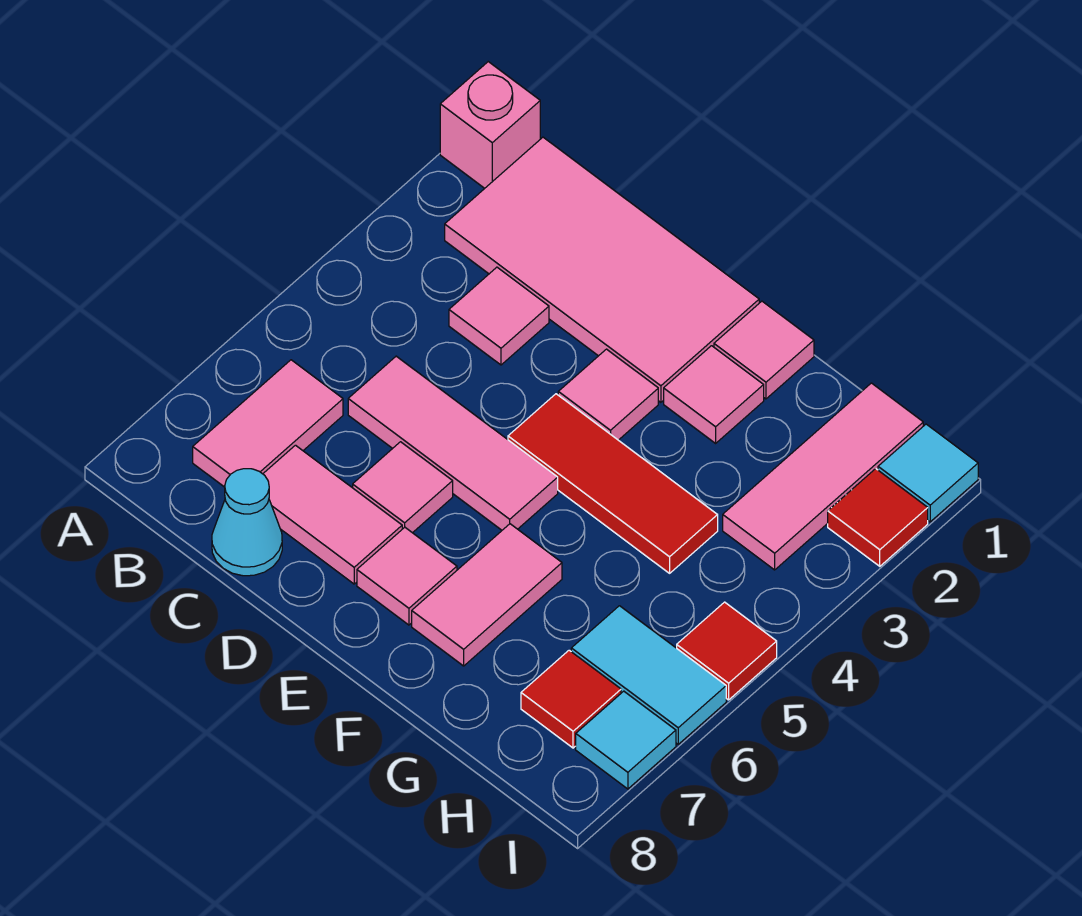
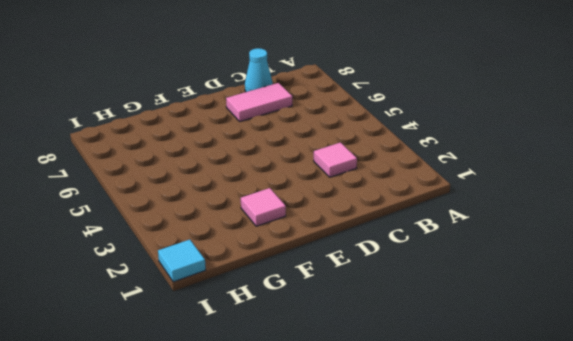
none -> pink 1x1 brick [440,62,540,188]
none -> pink 2x4 tile [445,137,759,402]
none -> pink 1x2 tile [193,360,343,487]

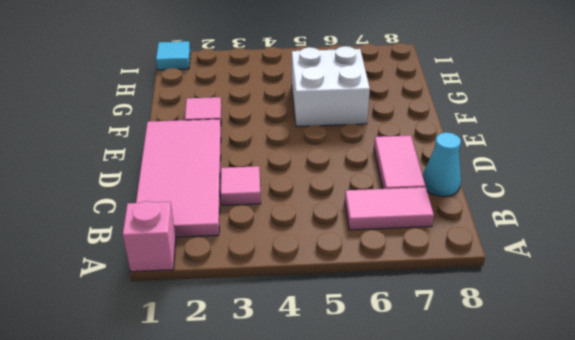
white 2x2 brick [292,46,370,127] -> pink 1x2 tile [412,524,562,666]
none -> pink 1x3 tile [348,356,558,530]
none -> pink 1x1 tile [353,442,453,533]
none -> pink 1x1 tile [558,349,658,440]

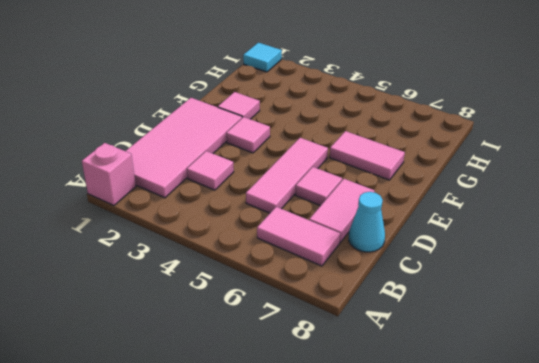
none -> red 1x3 tile [508,394,718,573]
none -> pink 1x1 tile [357,527,457,625]
none -> pink 1x1 tile [714,301,814,399]

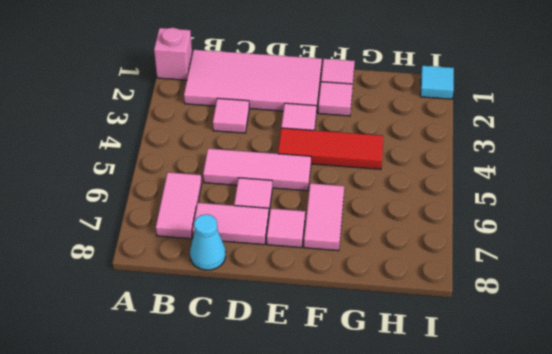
none -> pink 1x3 tile [723,383,923,570]
none -> cyan 1x2 tile [571,606,726,744]
none -> red 1x1 tile [521,650,621,748]

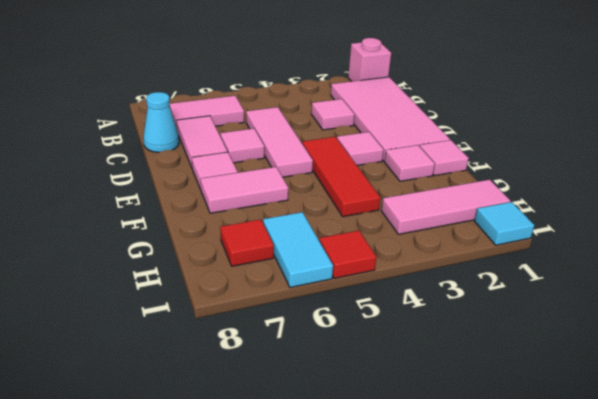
none -> red 1x1 tile [828,469,928,566]
none -> cyan 1x1 tile [576,691,676,789]

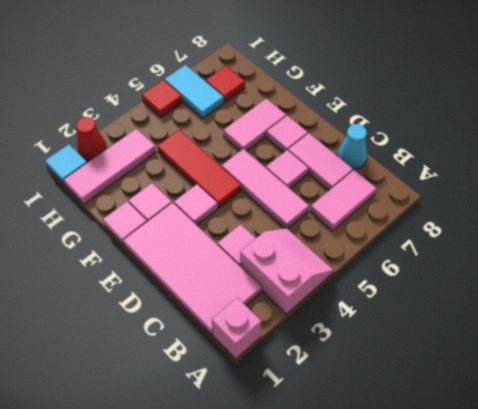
pink 2x2 slope [240,228,333,314] -> none
red 1x1 cone [76,117,107,162] -> red 1x1 tile [828,469,928,566]
none -> cyan 1x1 tile [576,691,676,789]

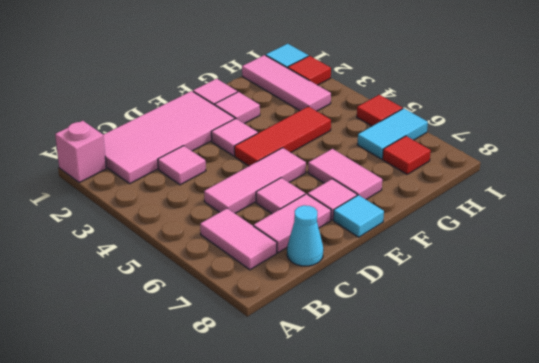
cyan 1x1 tile [333,195,384,237] -> cyan 1x1 tile moved to [576,691,676,789]

